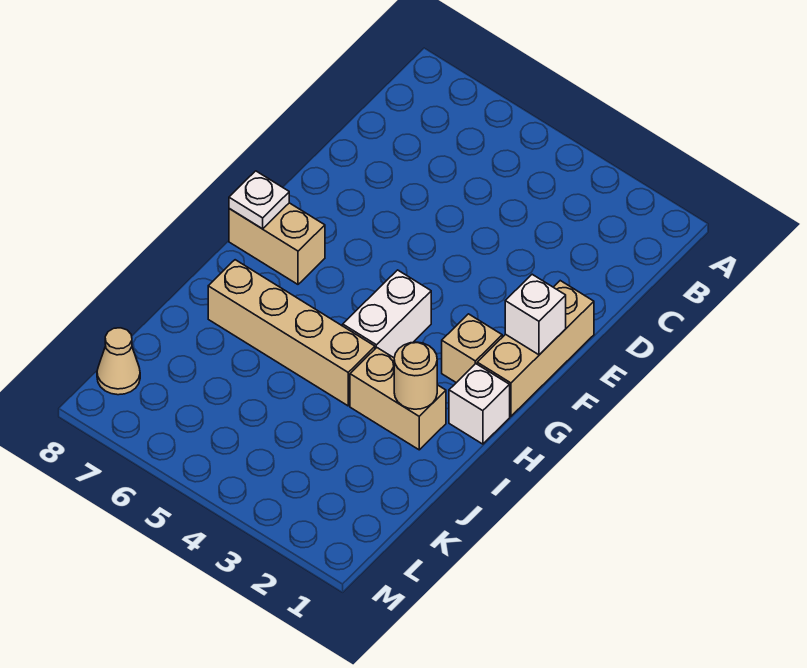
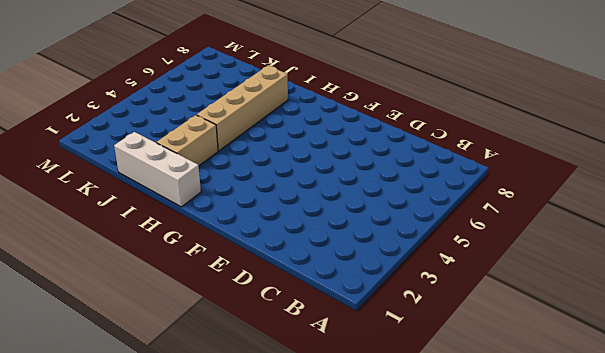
white 1x3 brick [114,132,201,207] -> white 1x1 brick [449,364,510,444]
none -> tan 1x3 brick [477,281,594,416]
none -> tan 1x1 brick [442,314,502,383]

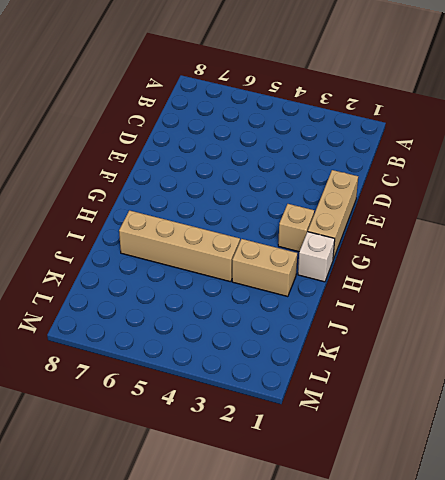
none -> white 1x2 brick [343,270,431,358]
none -> tan 1x2 brick [229,203,325,284]

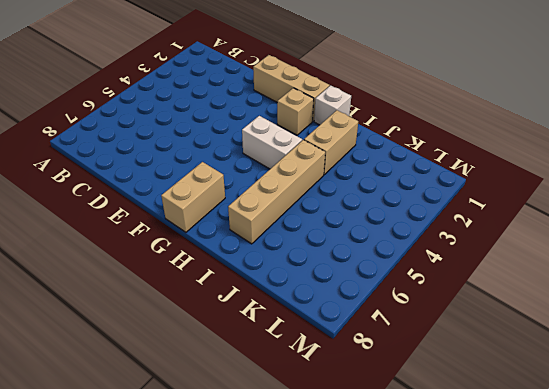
none -> tan 1x1 cone [97,328,140,395]
none -> white 1x1 brick [505,274,566,355]

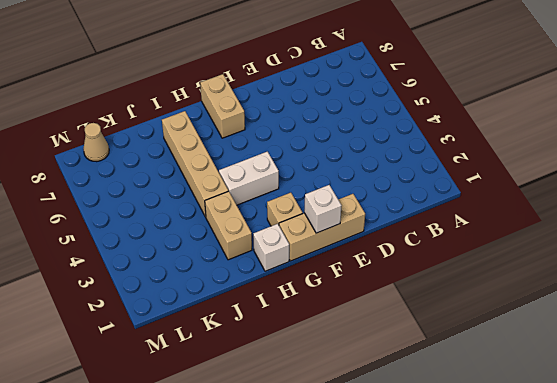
none -> white 1x1 plate [229,171,289,229]
none -> tan 1x1 round brick [394,342,437,409]

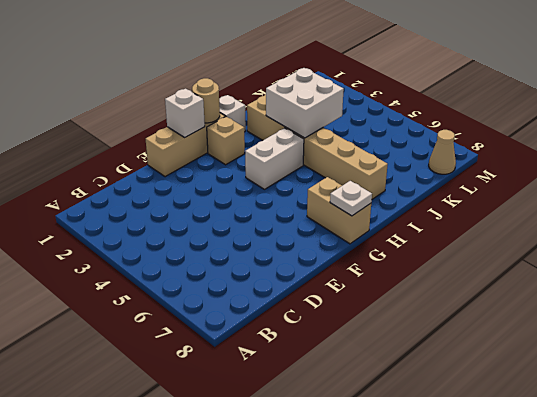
tan 1x1 round brick [192,78,220,123] -> tan 1x1 round brick moved to [394,342,437,409]
white 2x2 brick [266,68,344,138] -> none

